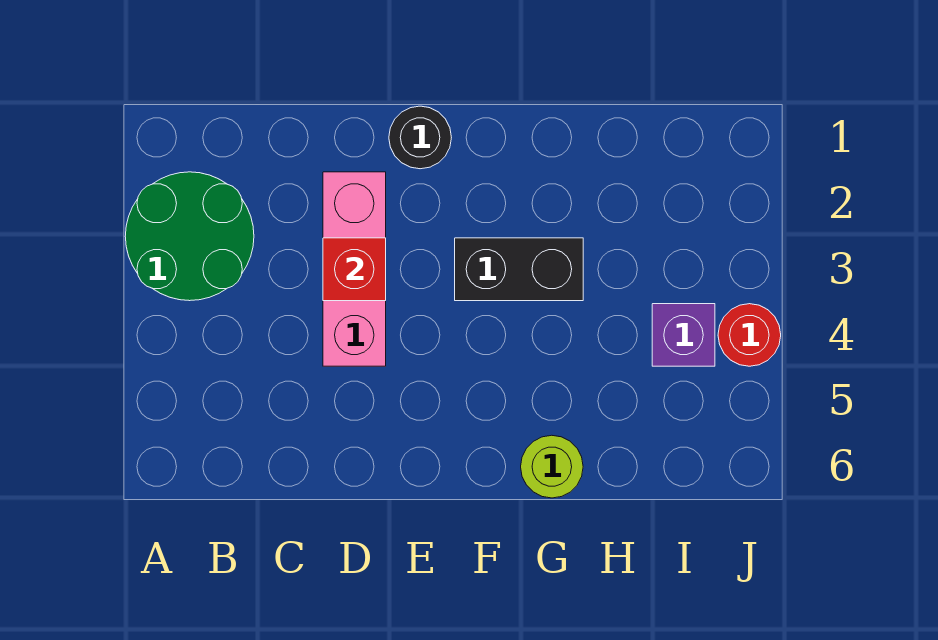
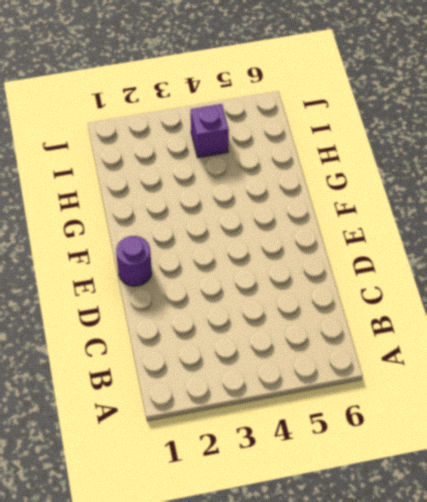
purple 1x1 round brick [116,236,152,286] -> black 1x1 round brick [389,106,451,169]
none -> green 2x2 round brick [125,172,254,301]
none -> pink 1x3 brick [323,172,386,366]

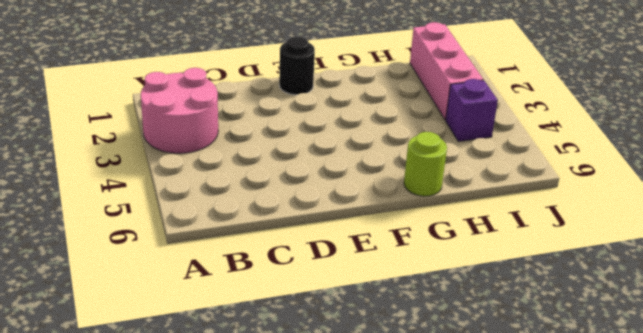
pink 2x2 round brick [141,68,218,153] -> green 2x2 round brick [125,172,254,301]
pink 1x3 brick [410,22,483,120] -> pink 1x3 brick moved to [323,172,386,366]
none -> black 1x2 brick [455,238,583,301]
none -> red 1x1 round brick [718,304,781,366]

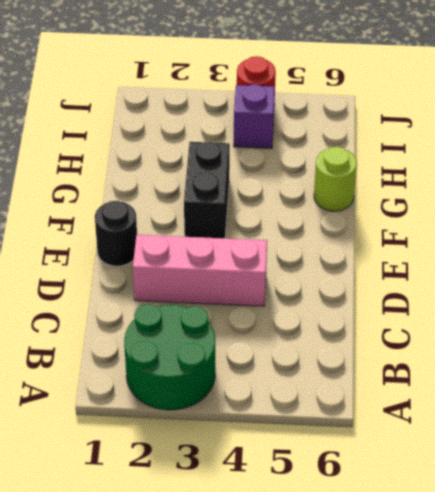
none -> red 1x1 brick [323,238,386,301]

